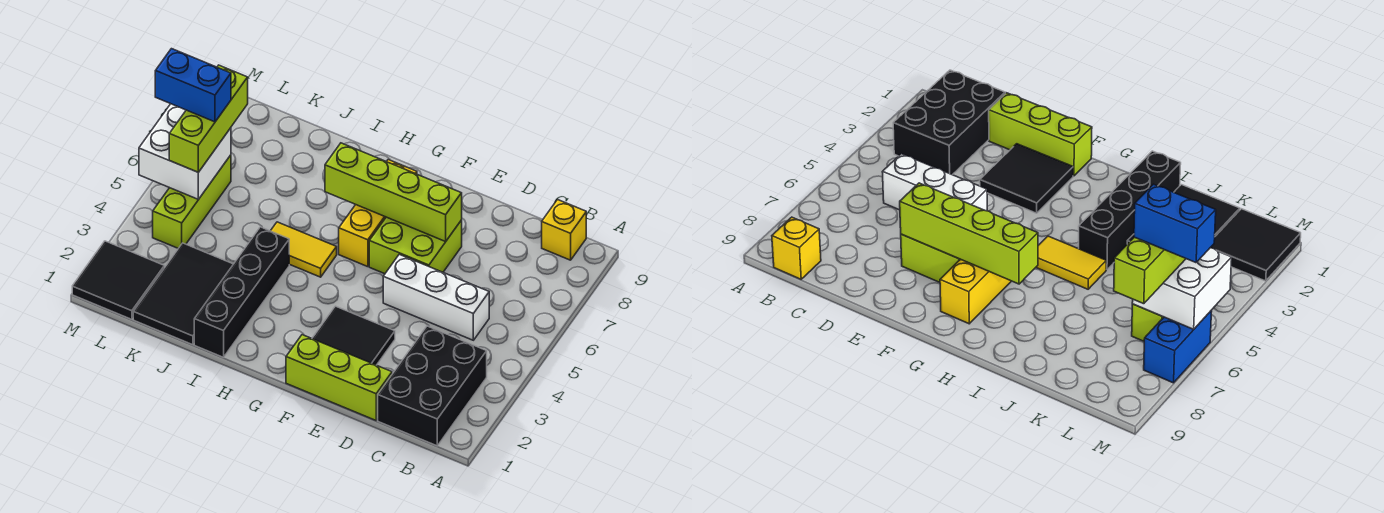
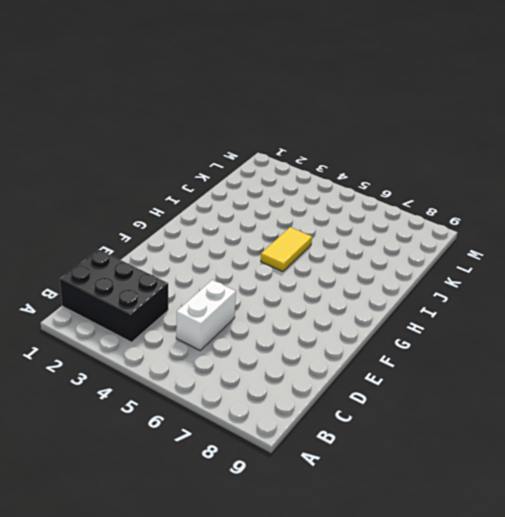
white 1x2 brick [176,280,236,350] -> white 1x3 brick [383,254,489,340]
none -> yellow 1x1 brick [542,200,586,260]
none -> lime 1x3 brick [286,335,392,420]
none -> black 2x2 tile [312,306,395,365]

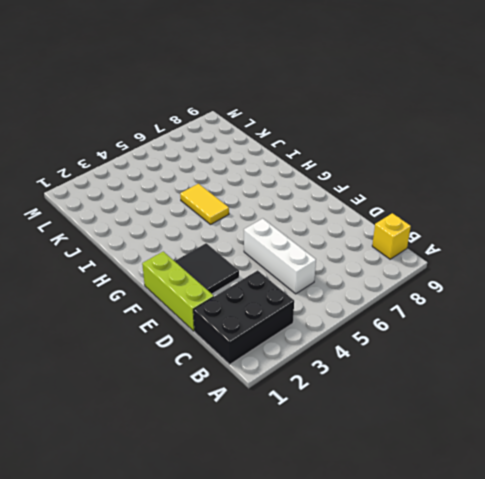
none -> lime 2x2 brick [369,217,462,274]
none -> yellow 1x3 brick [339,160,417,267]
none -> black 1x4 brick [194,227,289,357]

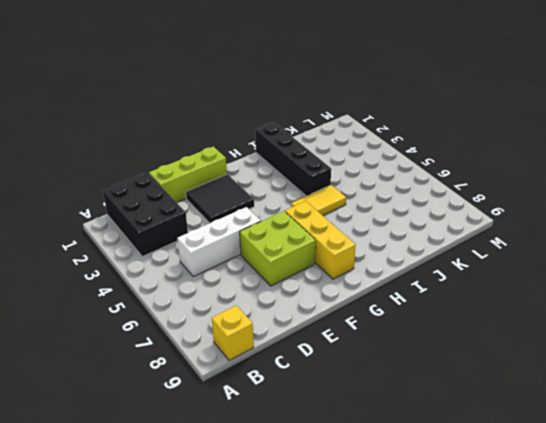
none -> black 2x3 tile [133,243,233,345]
none -> black 2x2 tile [72,241,164,319]
none -> lime 1x3 brick [153,155,231,248]

